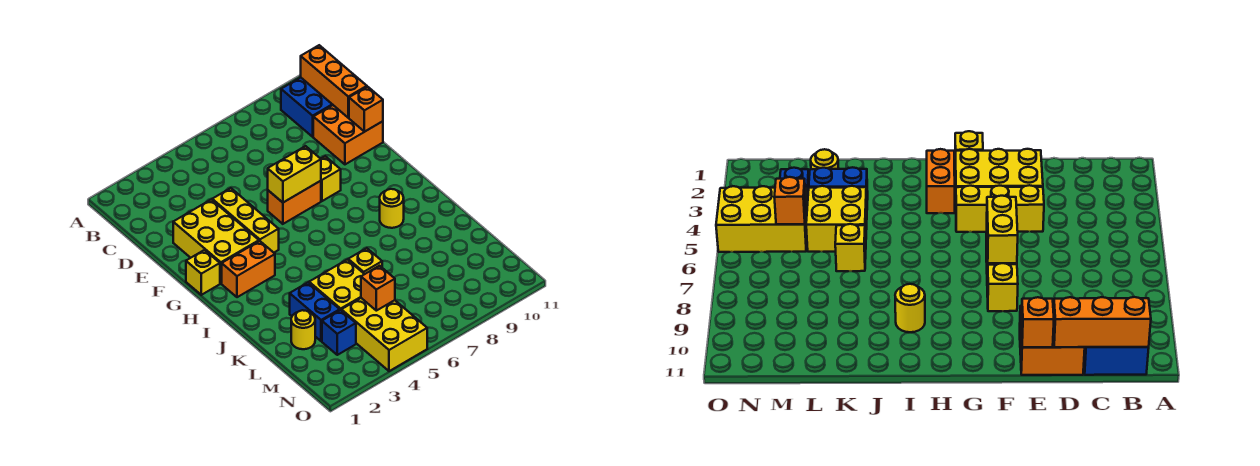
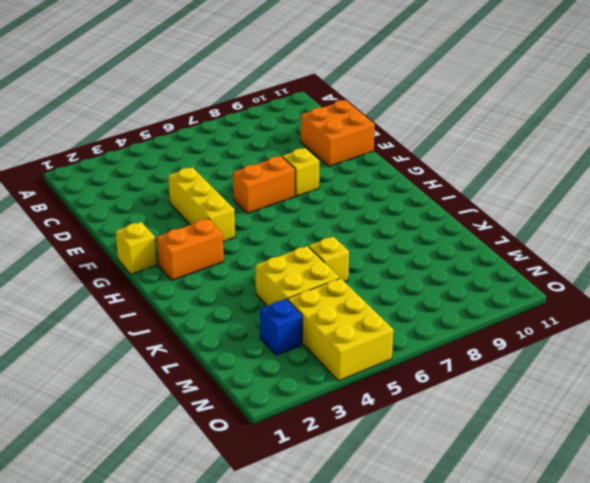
none -> blue 2x2 brick [281,77,333,137]
none -> yellow 2x3 brick [173,199,259,283]
none -> yellow 1x1 round brick [380,189,404,228]

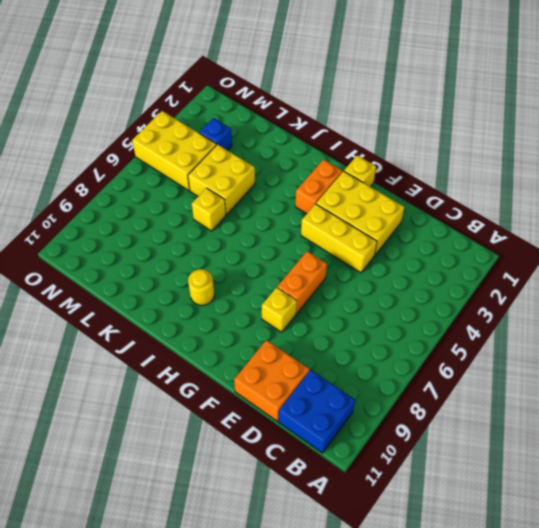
none -> blue 1x2 brick [290,282,340,341]
none -> yellow 1x1 round brick [291,310,315,349]
none -> orange 1x3 brick [301,45,367,118]

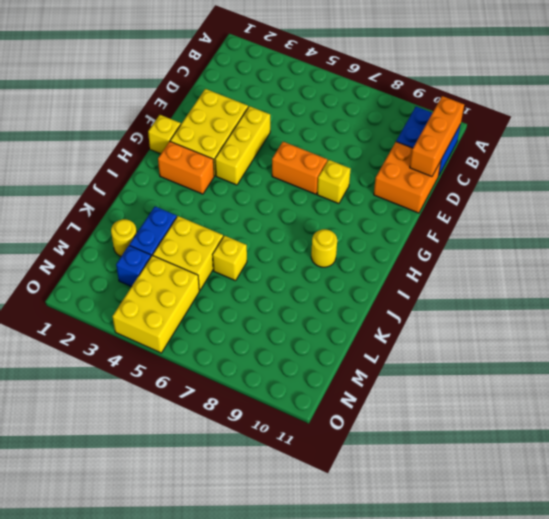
none -> orange 1x1 brick [349,87,383,132]
none -> yellow 1x2 brick [268,146,321,202]
none -> orange 1x1 brick [361,266,395,311]

